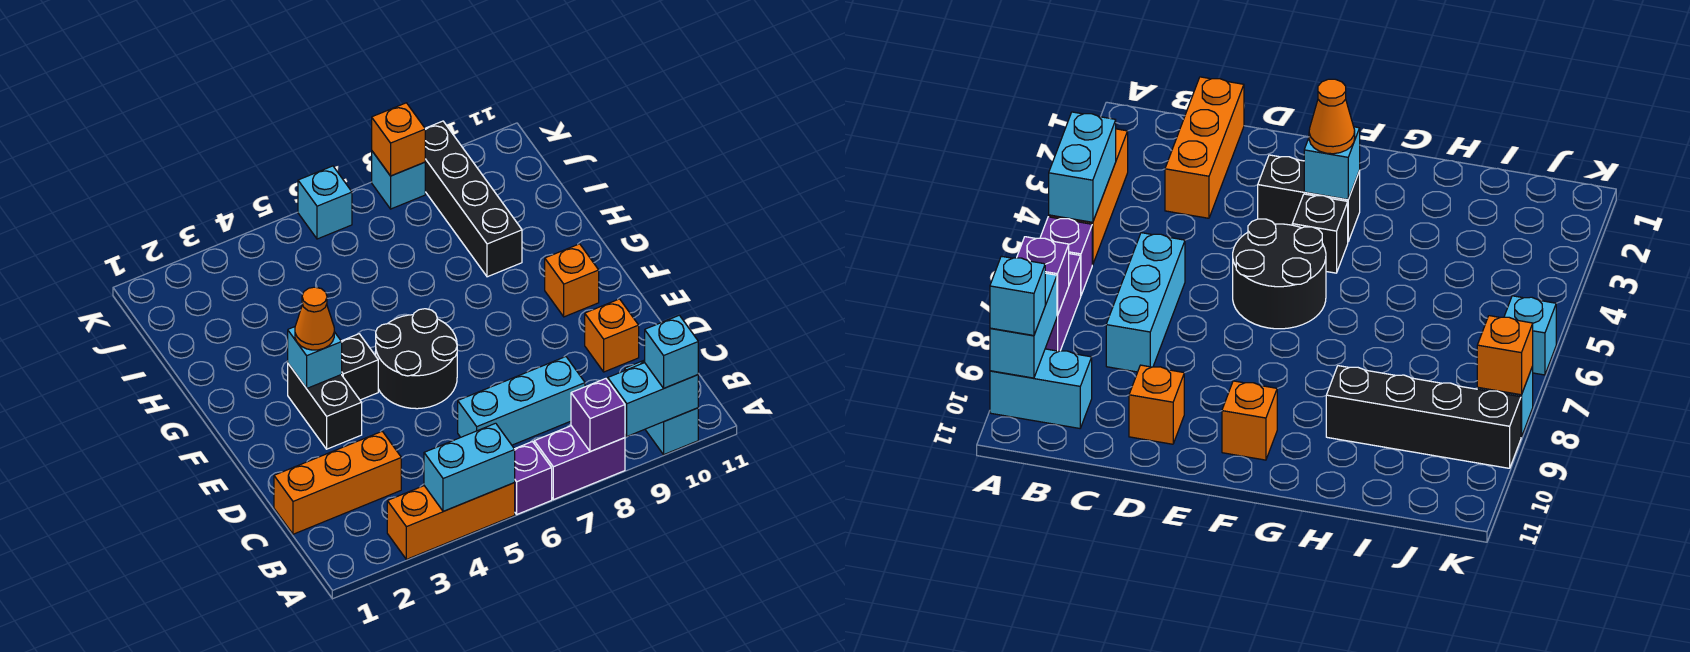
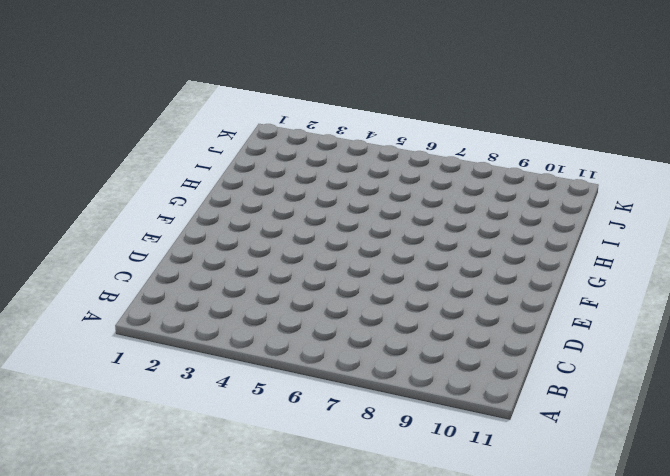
none -> orange 1x3 brick [387,483,515,559]
none -> purple 1x1 brick [514,442,552,514]
none -> purple 1x2 brick [534,426,625,500]

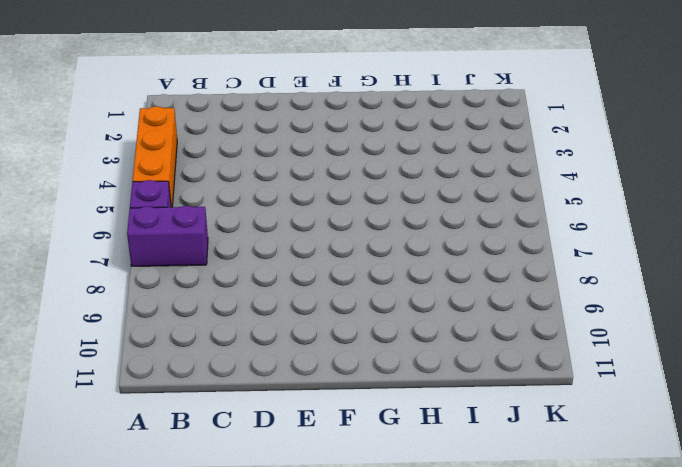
purple 1x2 brick [127,206,208,266] -> purple 1x2 brick turned to [534,426,625,500]
none -> cyan 1x2 brick [625,360,698,455]
none -> orange 1x3 brick [274,431,401,534]
none -> cyan 1x3 brick [458,357,585,445]

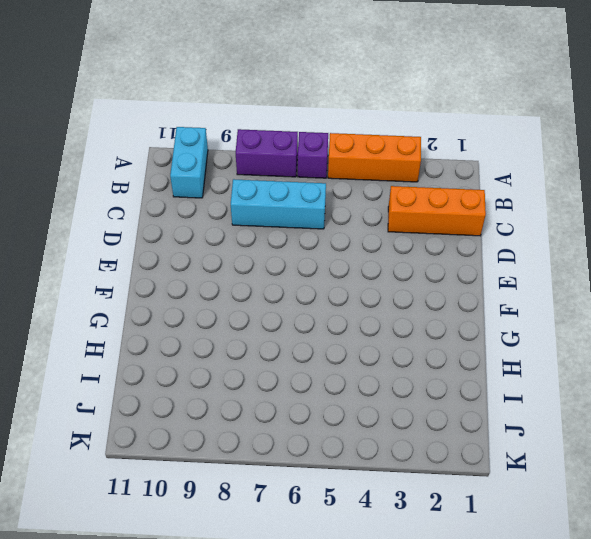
none -> orange 1x1 brick [585,299,639,372]
none -> black 1x2 brick [288,364,362,449]
none -> black 2x2 round brick [376,309,457,409]

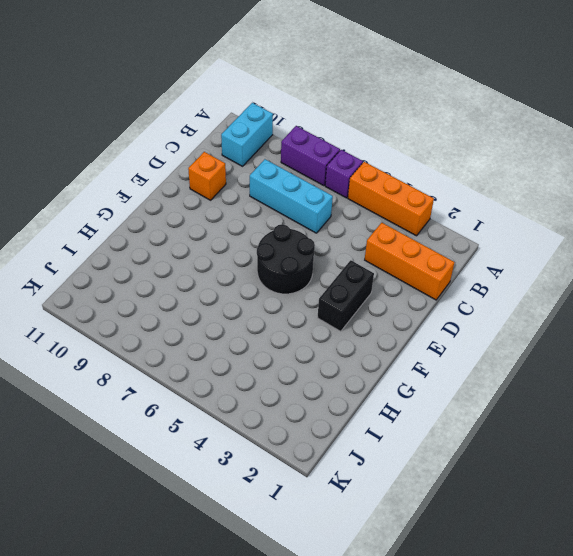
none -> black 1x1 brick [341,334,378,400]
none -> orange 1x1 brick [545,244,599,317]
none -> black 1x4 brick [425,121,522,277]

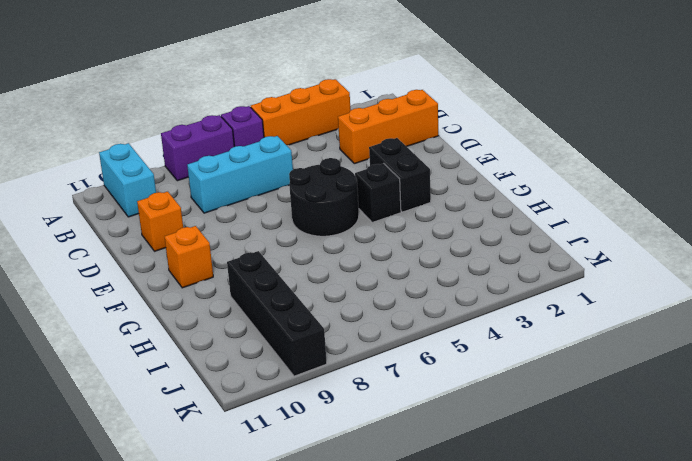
none -> cyan 1x1 brick [298,166,352,239]
none -> cyan 1x1 brick [372,151,425,209]
none -> cyan 1x2 brick [424,423,515,511]

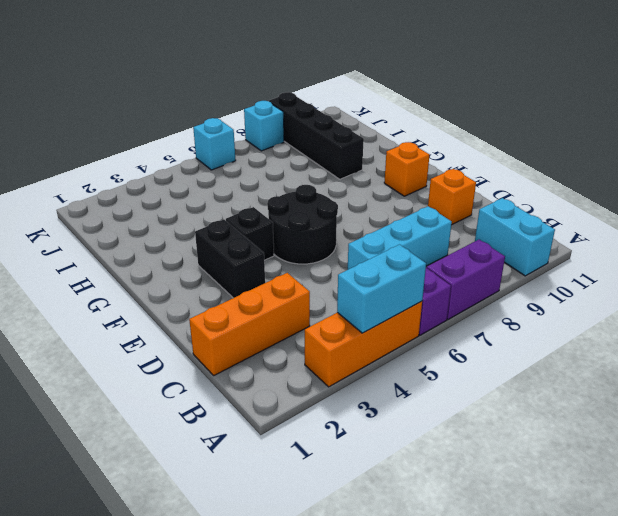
none -> purple 1x1 brick [571,379,625,452]
none -> cyan 1x2 brick [608,363,698,437]
none -> cyan 1x1 brick [288,327,342,388]

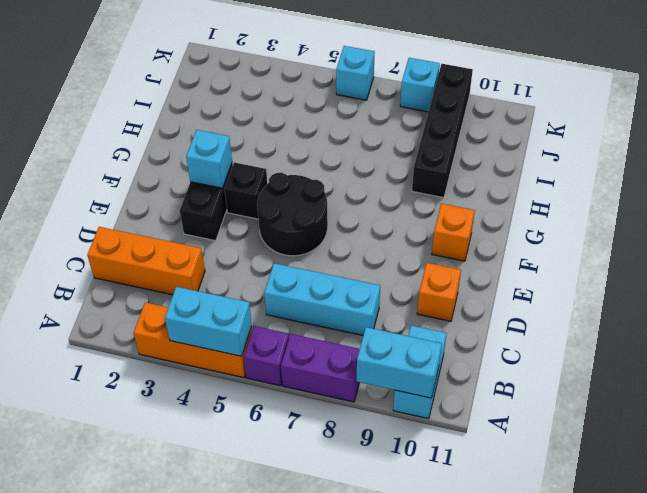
none -> purple 1x1 brick [571,379,625,452]
none -> orange 1x1 brick [372,103,425,176]
none -> cyan 1x1 brick [645,315,698,388]

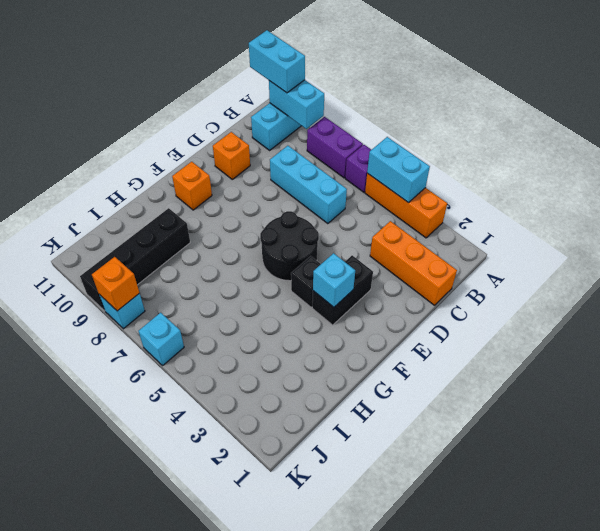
cyan 1x2 brick [249,30,305,93] -> cyan 1x1 brick [645,315,698,388]
none -> purple 1x1 brick [571,379,625,452]
none -> orange 1x1 cone [295,287,334,350]

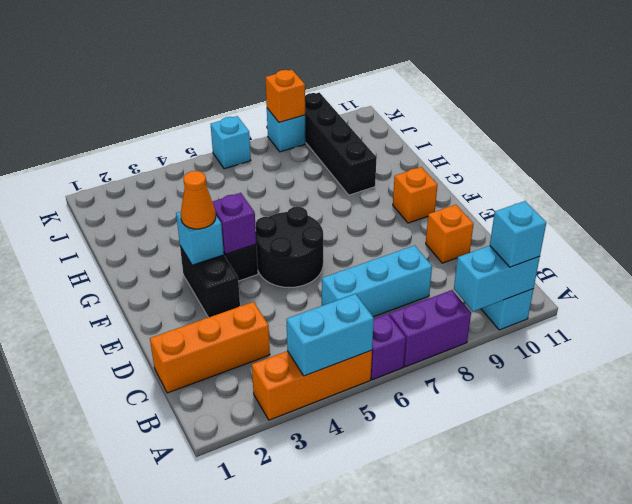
purple 1x1 brick [212,193,256,254] -> purple 1x1 brick moved to [571,379,625,452]

